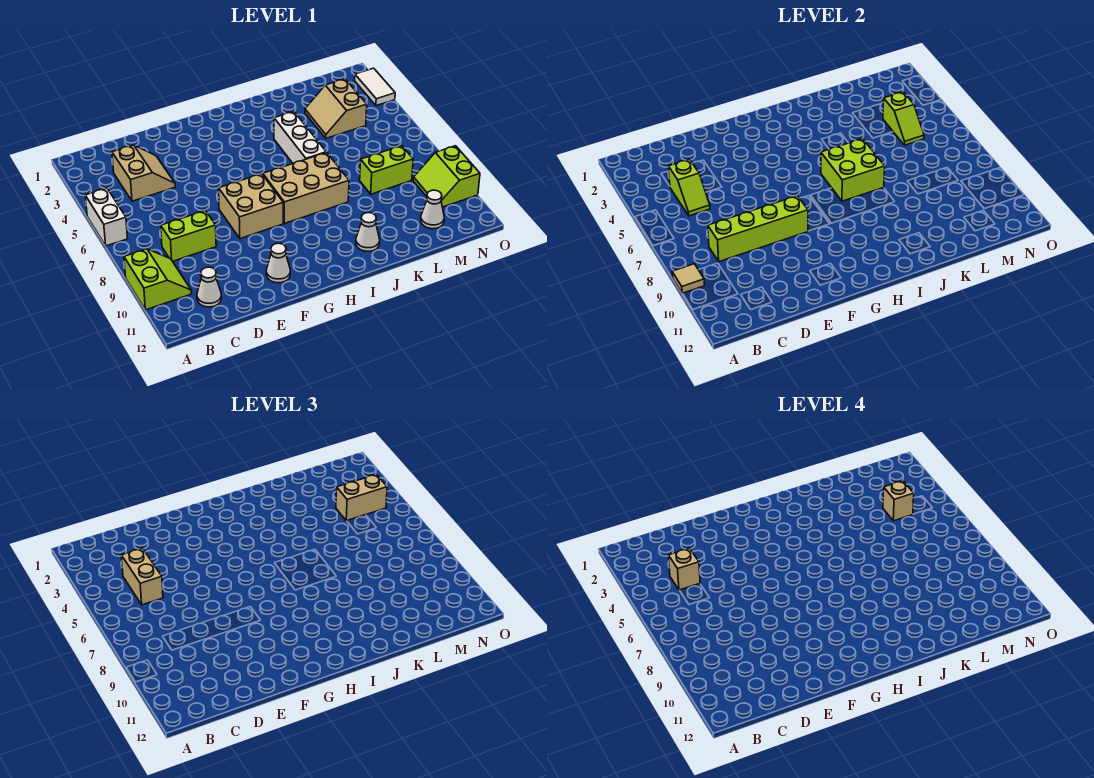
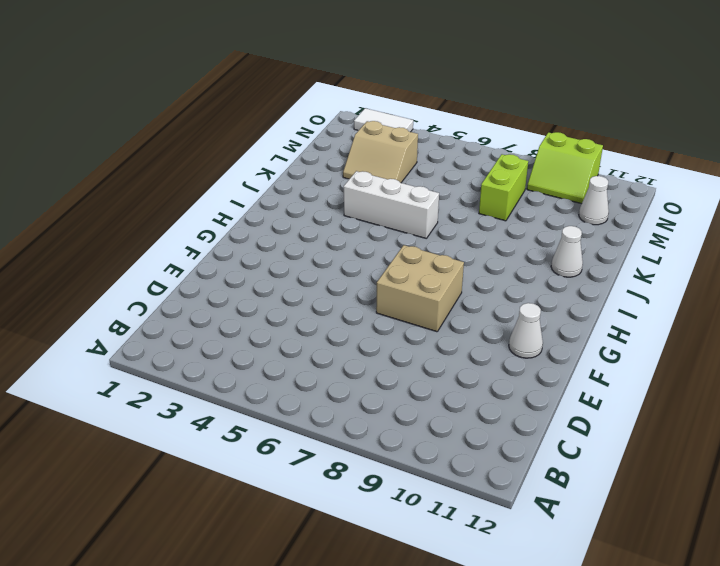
none -> white 1x2 brick [85,188,128,246]
none -> lime 2x2 slope [124,249,191,310]
none -> tan 2x2 slope [112,145,175,201]

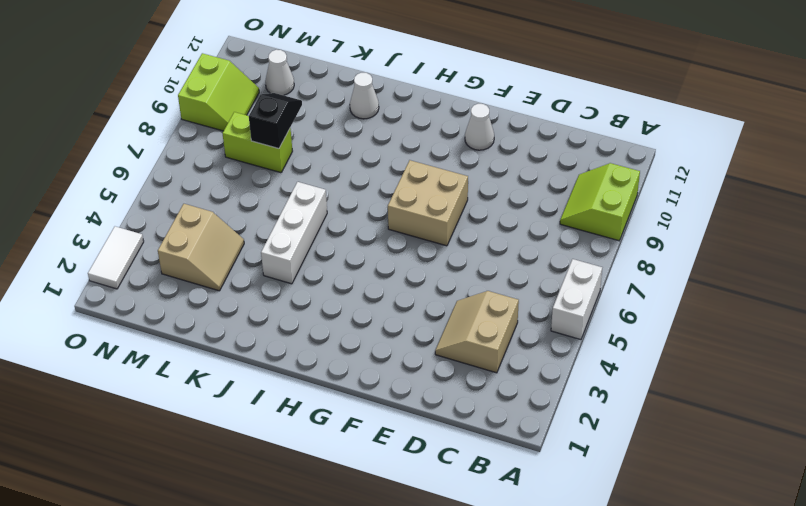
black 1x2 slope [249,93,302,149] -> none
none -> lime 1x2 brick [161,211,216,261]
none -> white 1x1 cone [197,267,222,307]
none -> tan 2x3 brick [263,152,349,224]

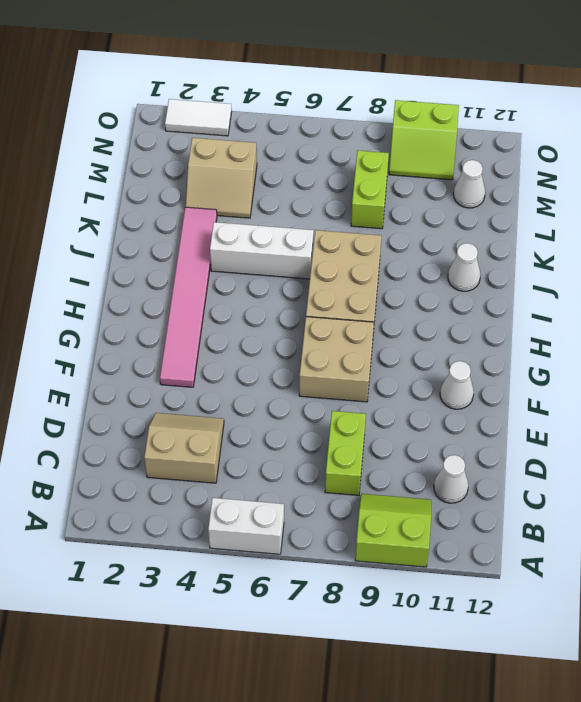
pink 1x6 tile [160,207,217,387] -> none
none -> tan 1x1 tile [672,264,705,294]
none -> lime 1x2 slope [668,159,710,216]
none -> lime 1x4 brick [708,196,808,262]

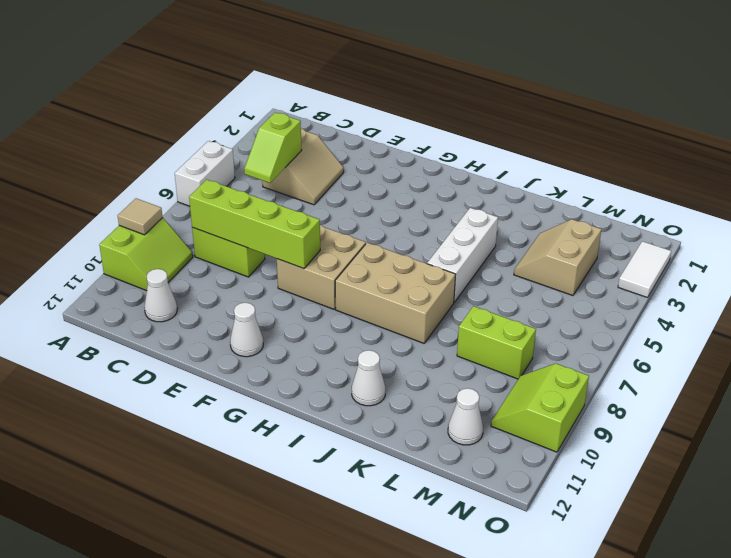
none -> lime 2x2 brick [821,139,885,201]
none -> lime 1x2 slope [883,92,924,145]
none -> tan 1x2 brick [121,548,163,605]

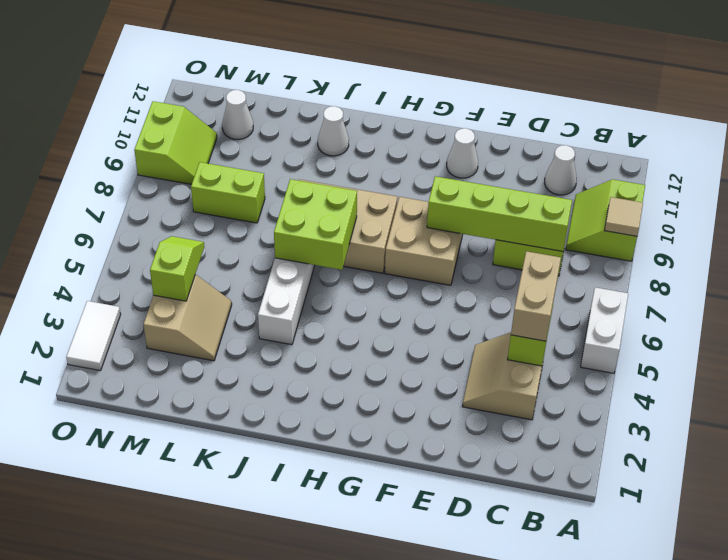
none -> tan 1x2 brick [336,474,387,521]
none -> tan 1x1 brick [668,548,700,590]
none -> tan 1x1 brick [883,481,914,521]

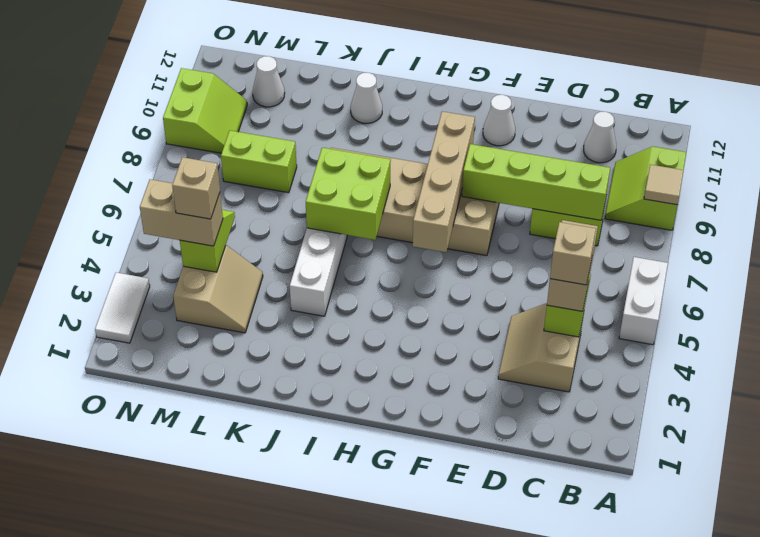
tan 1x4 brick [413,111,475,252] -> none

